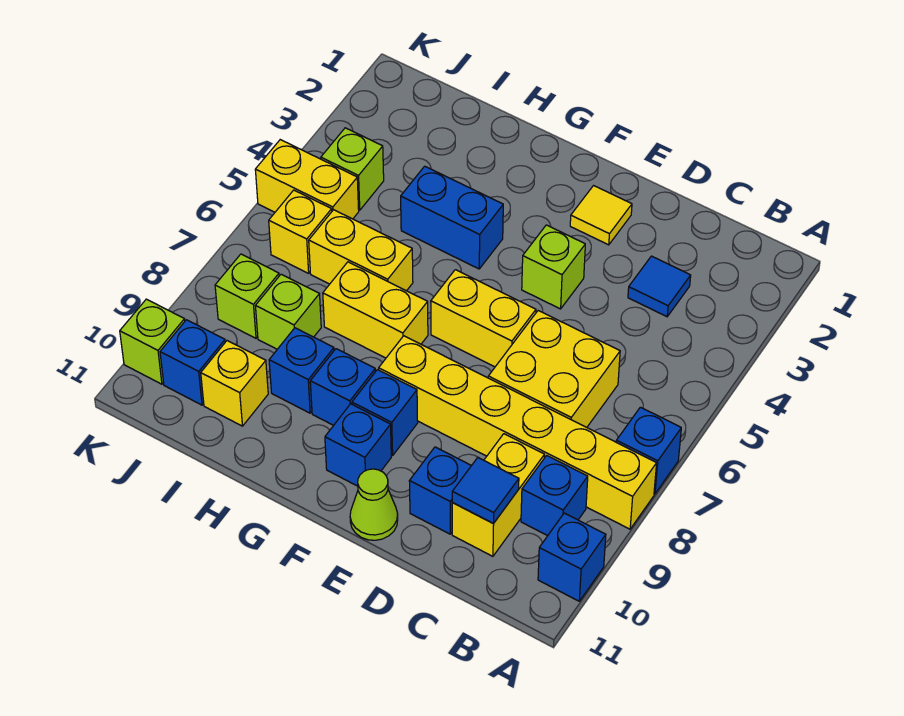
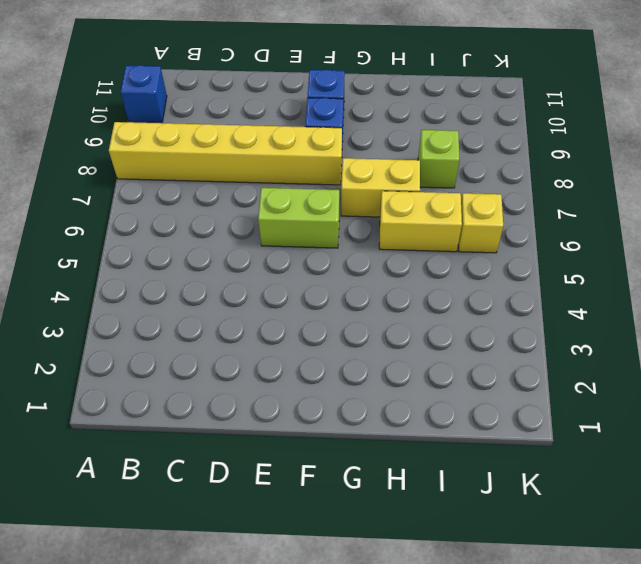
lime 1x2 brick [258,188,339,248] -> yellow 1x2 brick [431,270,536,367]
none -> blue 1x1 brick [616,407,681,494]
none -> blue 1x1 brick [521,456,588,536]
none -> blue 1x1 tile [628,256,691,317]

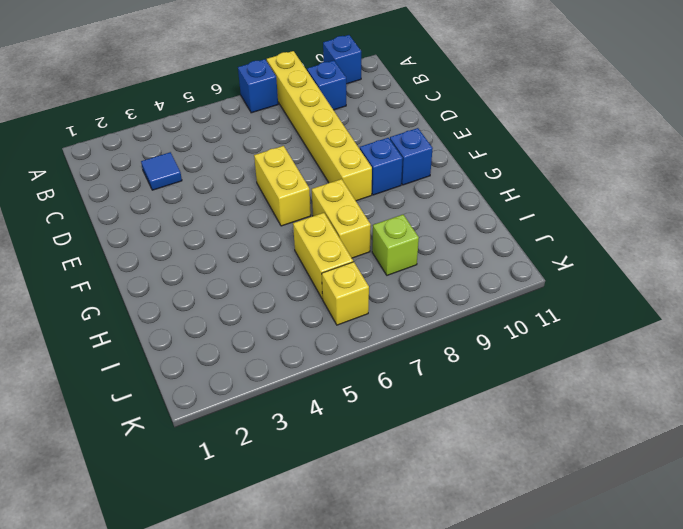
none -> yellow 2x2 brick [488,311,620,427]
none -> yellow 1x2 brick [452,434,545,556]
none -> blue 1x1 brick [409,447,471,534]

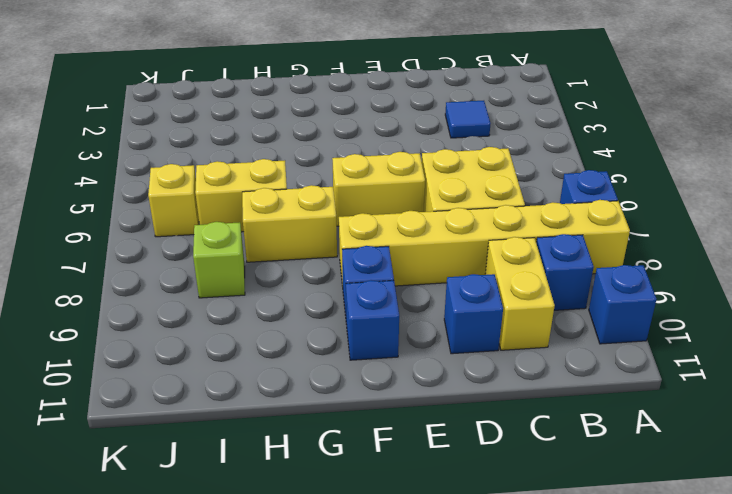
none -> yellow 1x1 tile [570,186,632,245]
none -> lime 1x1 brick [522,225,585,309]
none -> lime 1x1 cone [350,469,398,540]

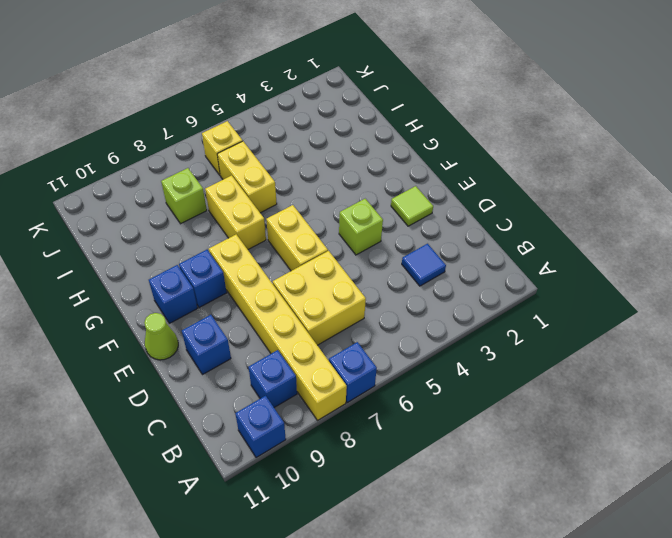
lime 1x1 tile [391,186,433,226] -> yellow 1x1 tile [570,186,632,245]
none -> yellow 1x2 brick [452,434,545,556]
none -> blue 1x2 brick [401,166,503,269]
none -> blue 1x1 brick [310,349,375,425]

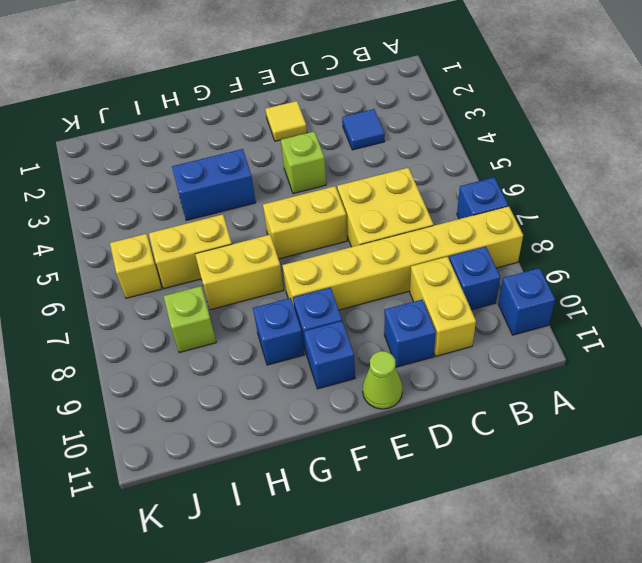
none -> blue 1x1 brick [269,328,334,413]
none -> yellow 1x1 brick [201,341,268,426]
none -> lime 1x1 brick [321,128,384,210]

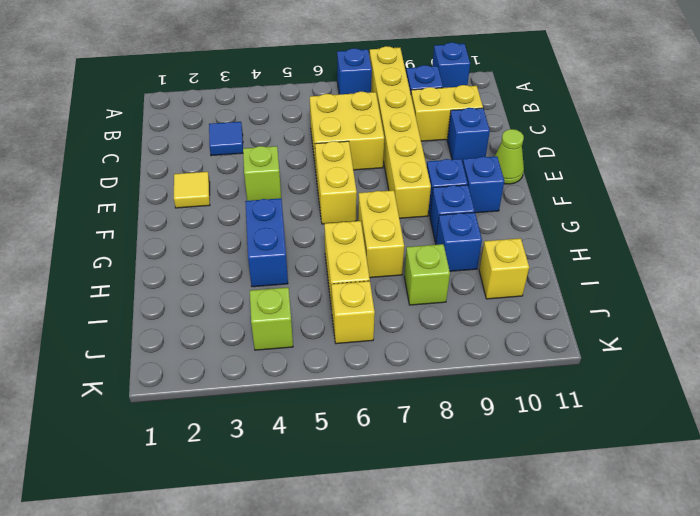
none -> yellow 1x2 brick [255,140,359,219]
none -> lime 1x1 brick [215,254,279,338]
none -> blue 1x1 brick [160,320,225,405]

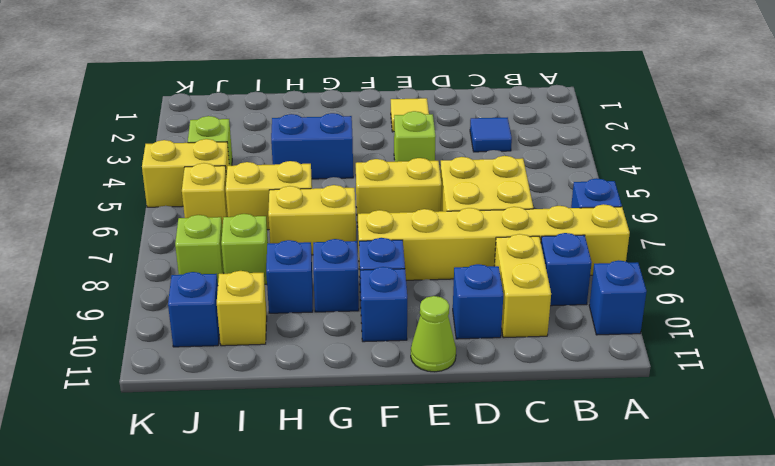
none -> lime 1x1 brick [120,299,185,384]
none -> blue 1x1 tile [452,458,519,524]

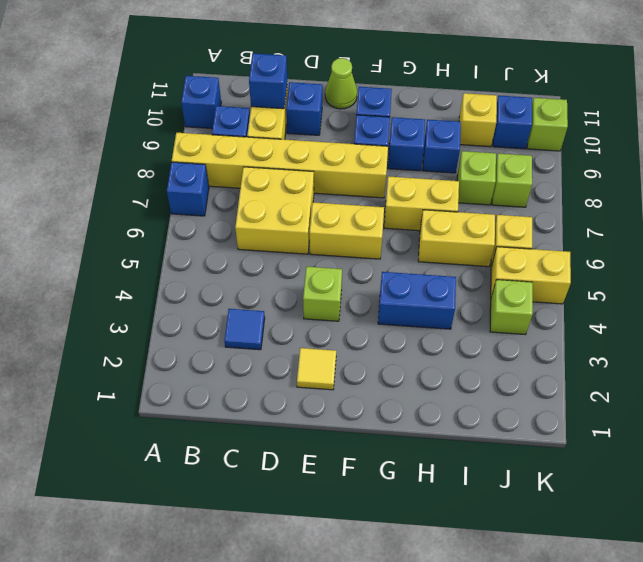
blue 1x1 brick [249,53,287,109] -> blue 1x1 tile [452,458,519,524]

